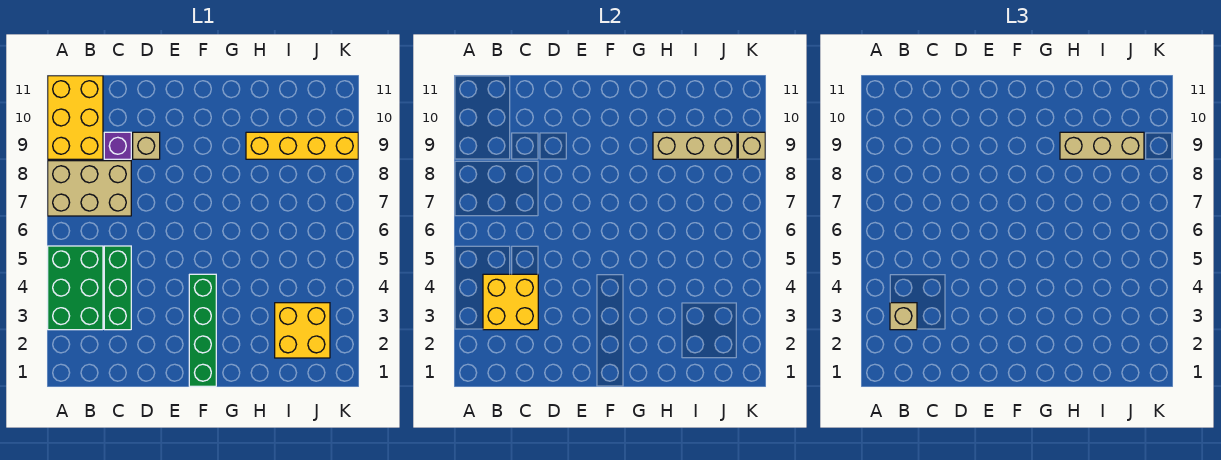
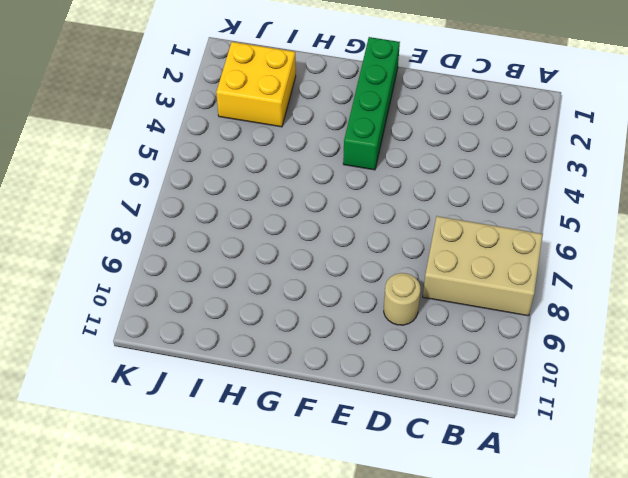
tan 1x1 round brick [384,273,420,325] -> tan 1x1 brick [133,132,160,159]
none -> green 2x3 brick [48,246,103,330]
none -> yellow 2x3 brick [48,76,103,159]
none -> green 1x3 brick [104,246,131,330]

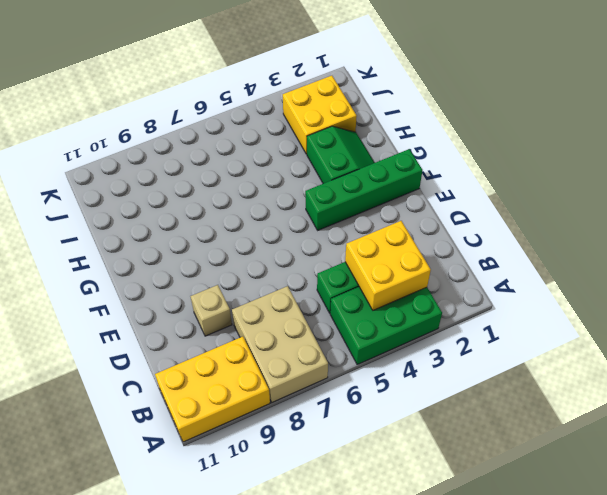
green 2x2 slope [307,126,374,184] -> none
none -> purple 1x1 brick [104,132,131,159]
none -> yellow 1x4 brick [246,132,358,159]
none -> tan 1x3 brick [653,132,737,159]

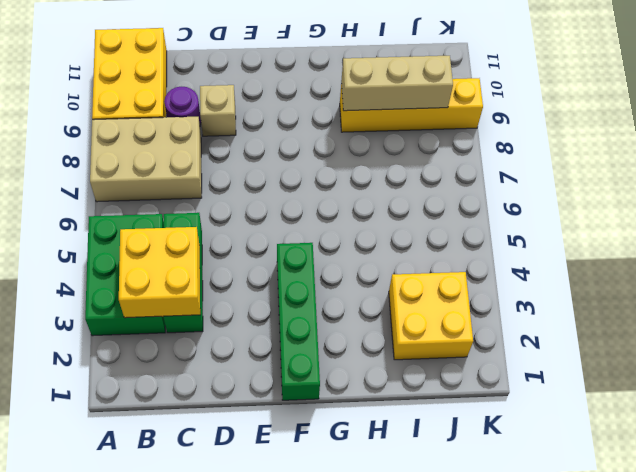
purple 1x1 round brick [164,87,201,125] -> purple 1x1 brick [104,132,131,159]
none -> tan 1x1 brick [738,132,765,159]
none -> tan 1x1 brick [890,303,917,330]
none -> tan 1x3 brick [1060,132,1144,159]

